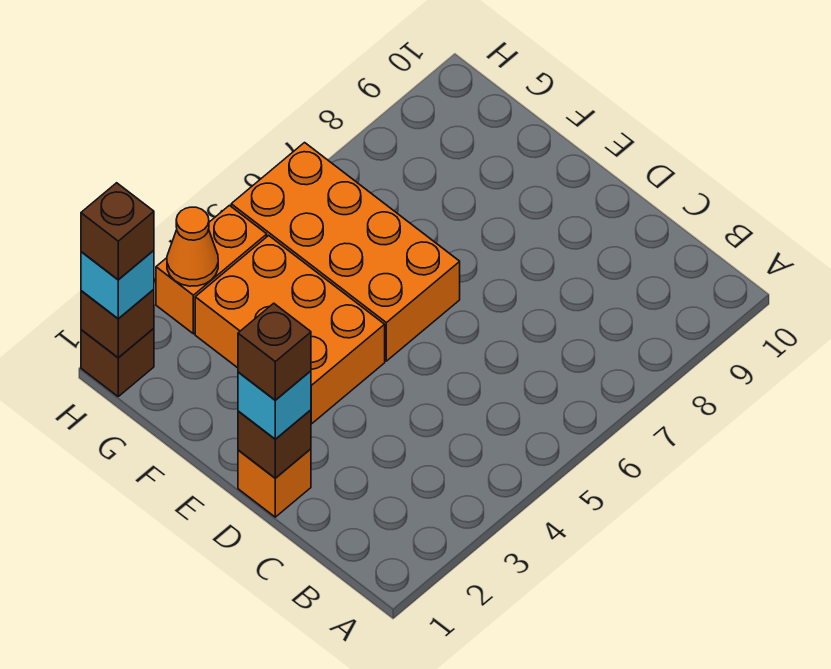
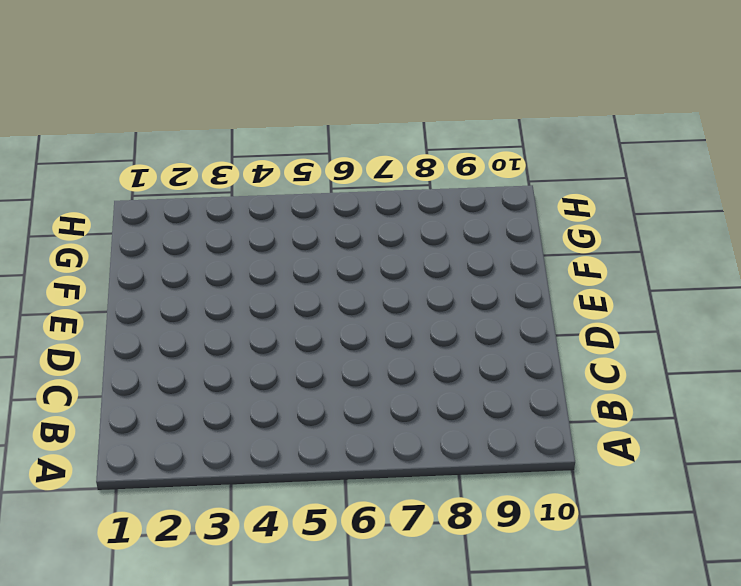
none -> orange 1x1 brick [238,449,311,517]
none -> orange 2x3 brick [195,236,385,424]
none -> orange 2x4 brick [231,143,460,361]

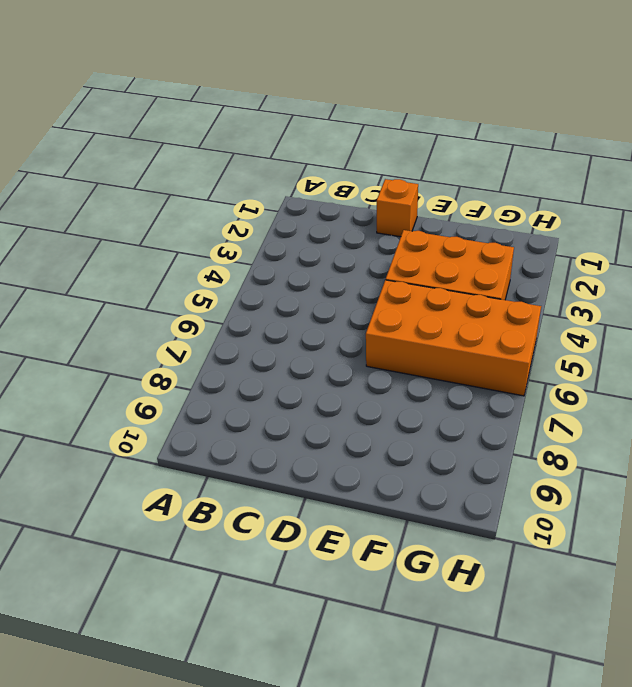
none -> brown 1x1 brick [81,328,154,396]
none -> orange 1x2 brick [156,205,267,334]
none -> brown 1x1 brick [238,410,311,478]

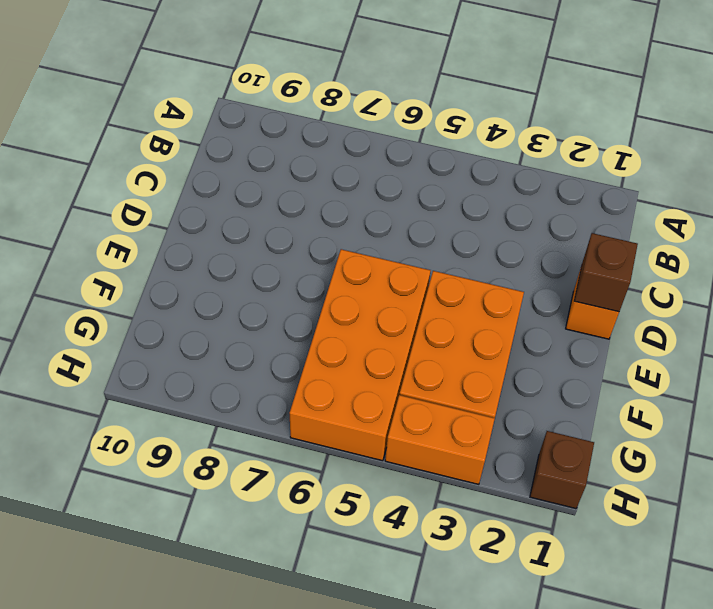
none -> brown 1x1 brick [81,289,154,357]
none -> orange 1x1 cone [167,207,218,286]
none -> cyan 1x1 brick [238,371,311,439]

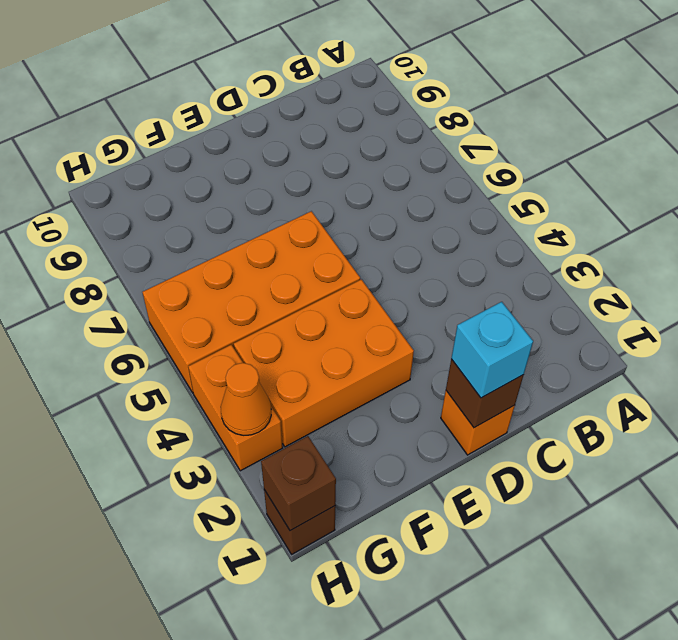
none -> cyan 1x1 brick [81,250,154,318]
none -> brown 1x1 brick [238,303,311,400]
none -> brown 1x1 brick [81,183,154,279]

